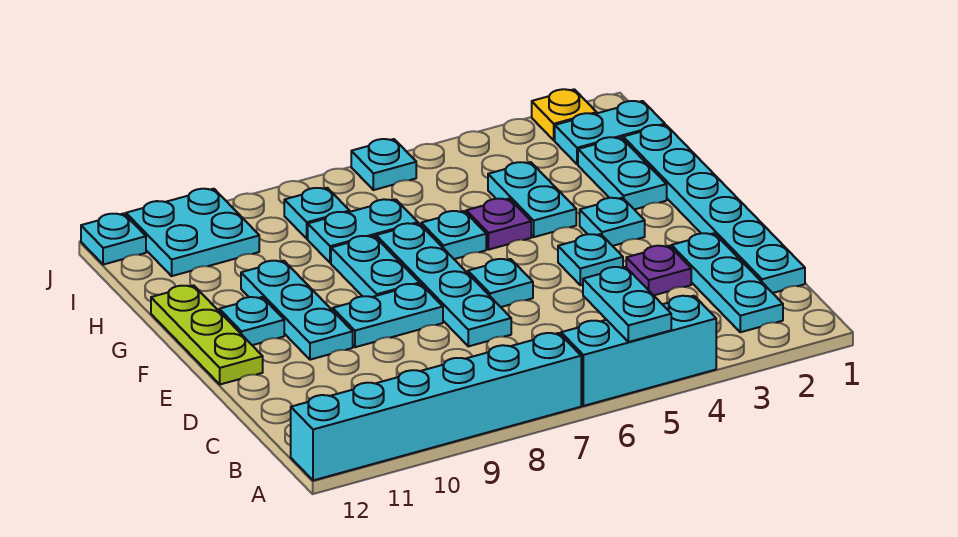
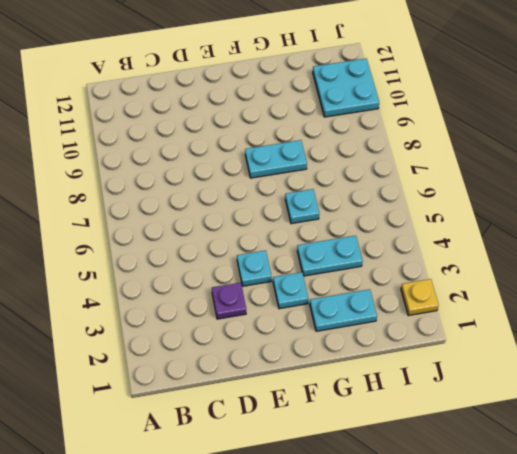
none -> cyan 1x3 brick [561,296,716,406]
none -> cyan 1x6 brick [291,333,581,480]
none -> cyan 1x3 plate [671,233,783,332]

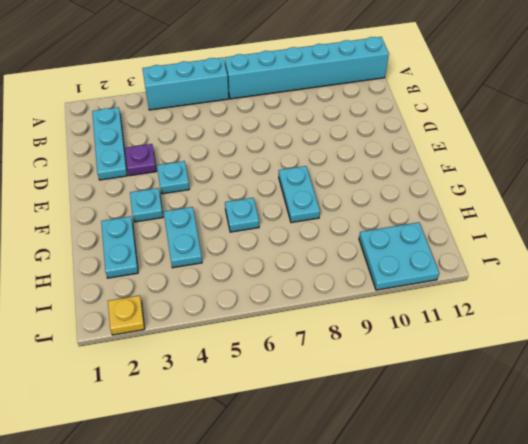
none -> cyan 1x6 plate [623,125,805,293]
none -> cyan 1x4 plate [376,223,511,346]
none -> cyan 1x1 plate [468,259,533,307]

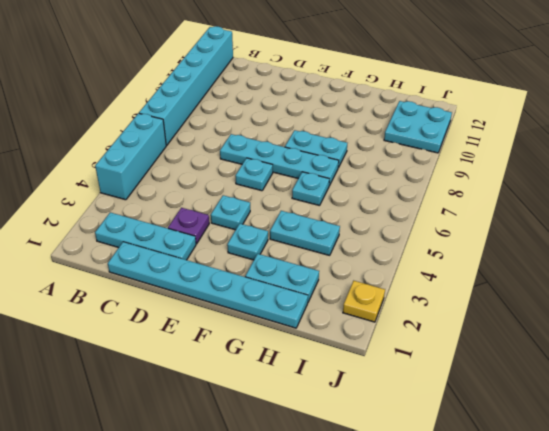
none -> cyan 1x2 plate [333,284,443,347]
none -> cyan 1x3 plate [241,261,353,360]
none -> lime 1x3 plate [151,285,263,384]

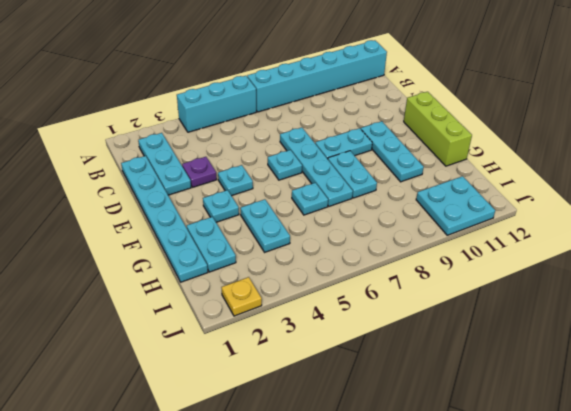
lime 1x3 brick [404,92,472,166] -> lime 1x3 plate [151,285,263,384]
none -> cyan 1x1 plate [219,297,284,345]
none -> purple 1x1 plate [466,199,531,250]
none -> cyan 1x2 plate [308,199,418,263]

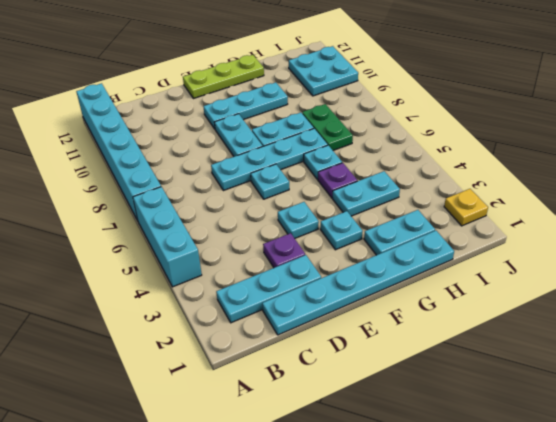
green 1x2 plate [302,104,353,150] -> cyan 1x2 plate [308,199,418,263]
none -> cyan 1x1 plate [219,297,284,345]
none -> cyan 1x2 plate [555,101,665,164]
none -> cyan 1x1 plate [284,188,350,239]

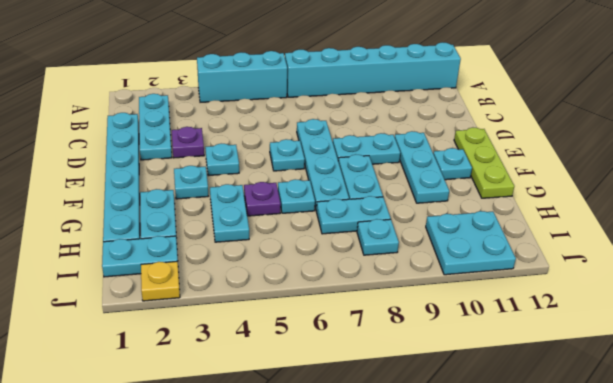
none -> cyan 1x1 plate [351,139,416,190]
none -> cyan 1x1 plate [81,213,146,265]
none -> cyan 1x2 plate [583,267,671,342]

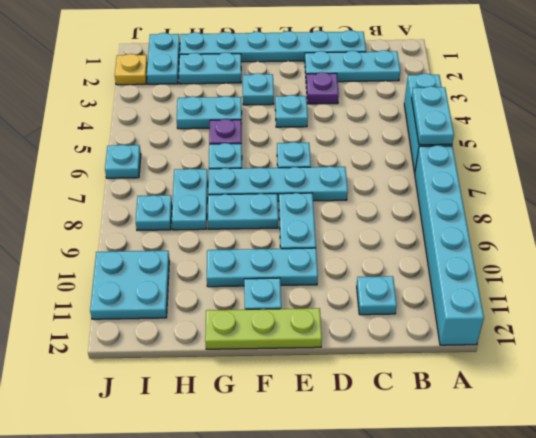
cyan 1x2 plate [412,86,454,145] -> cyan 1x2 plate turned to [583,267,671,342]
cyan 1x1 plate [357,276,397,315] -> cyan 1x1 plate moved to [81,213,146,265]

